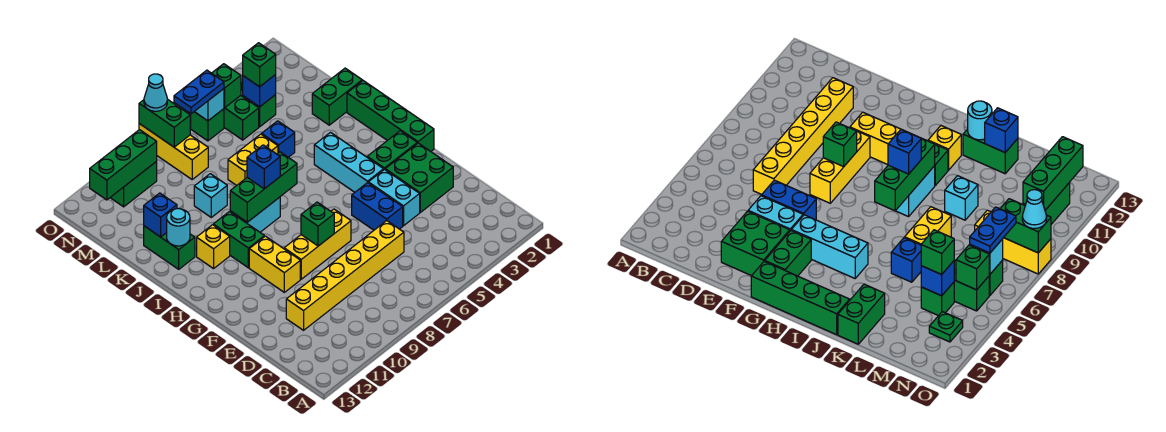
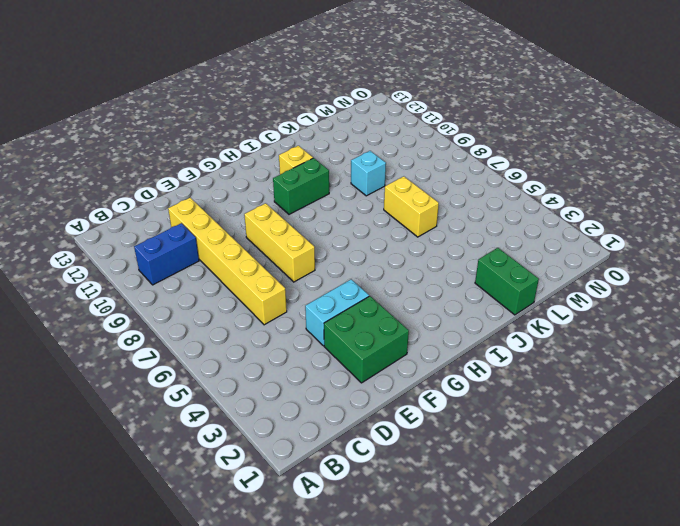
blue 1x2 brick [134,223,199,285] -> blue 1x2 brick moved to [352,183,403,230]
none -> yellow 1x2 brick [249,236,300,292]
none -> green 1x4 brick [347,81,434,151]
none -> green 1x2 brick [367,131,417,169]
none -> cyan 1x3 brick [314,133,384,192]

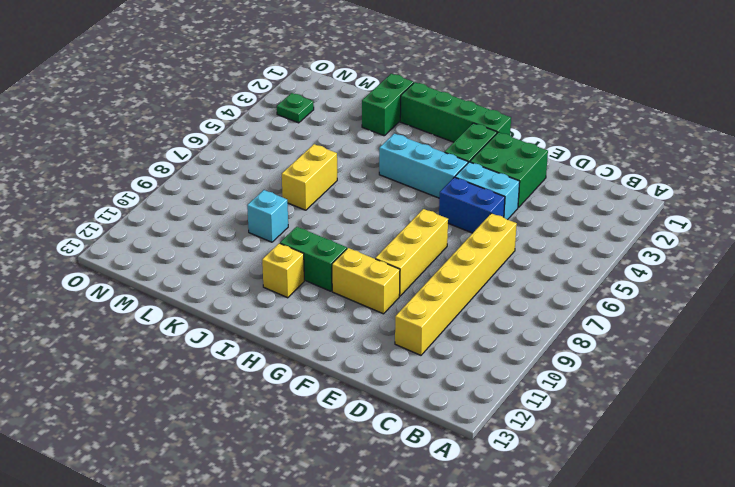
none -> cyan 1x2 brick [230,197,280,232]
none -> green 1x2 brick [144,226,195,269]
none -> blue 1x1 brick [262,121,295,157]
none -> green 1x1 brick [243,95,276,127]

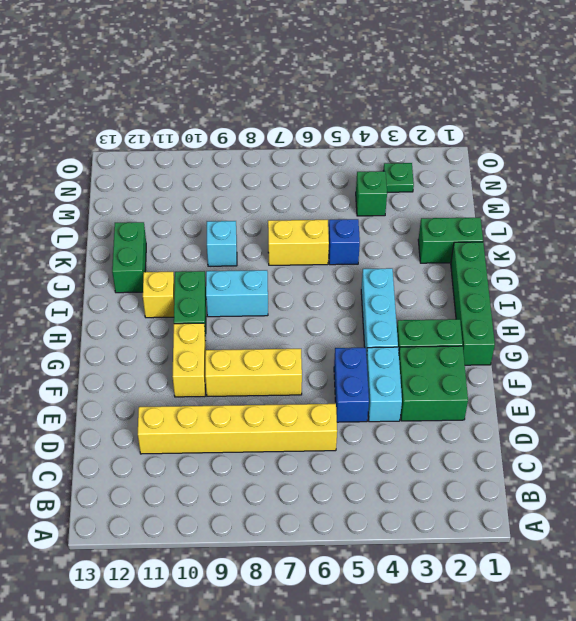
none -> green 1x2 brick [224,96,259,140]
none -> yellow 1x3 brick [139,124,208,179]
none -> green 1x1 brick [190,109,224,141]
none -> green 1x2 brick [110,161,157,207]

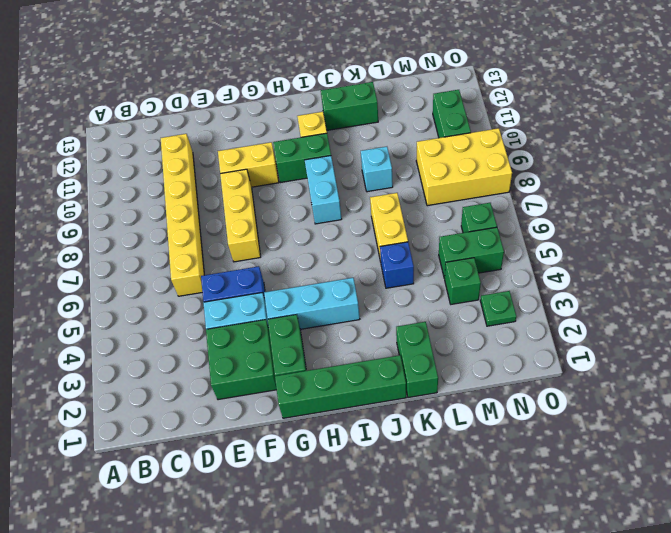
yellow 2x3 brick [416,128,512,206] -> yellow 1x3 brick [139,124,208,179]
none -> green 1x1 brick [301,202,334,246]
none -> green 1x3 brick [230,152,297,222]
none -> cyan 1x1 round brick [167,209,190,246]
none -> blue 1x1 brick [144,193,177,237]

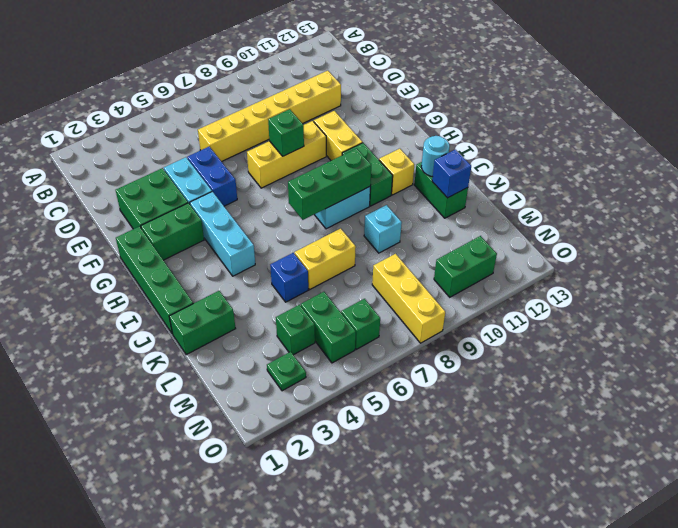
none -> blue 1x1 brick [243,75,276,107]
none -> green 1x1 brick [212,64,241,108]
none -> cyan 1x1 brick [194,89,224,121]
none -> green 1x2 brick [139,99,190,147]

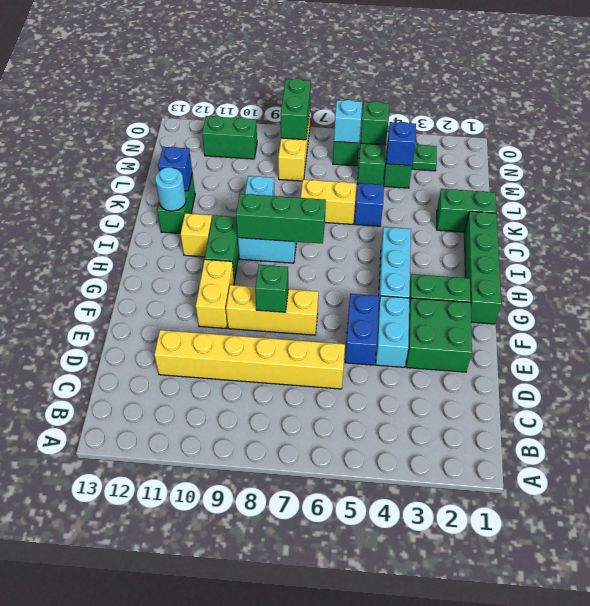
none -> green 1x3 brick [90,130,157,200]
none -> blue 1x1 brick [247,145,280,189]
none -> green 1x1 brick [243,43,276,87]
none -> blue 1x2 plate [174,70,224,114]

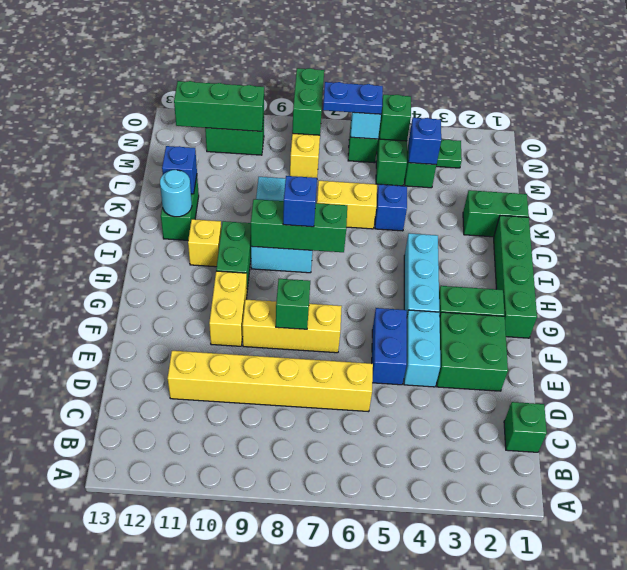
green 1x1 brick [504,402,547,452] -> green 1x1 brick moved to [243,43,276,87]
none -> cyan 1x1 cone [144,74,167,111]

